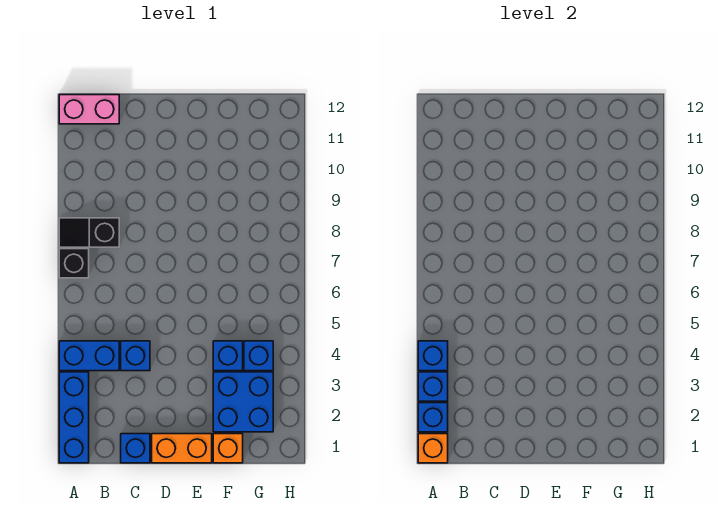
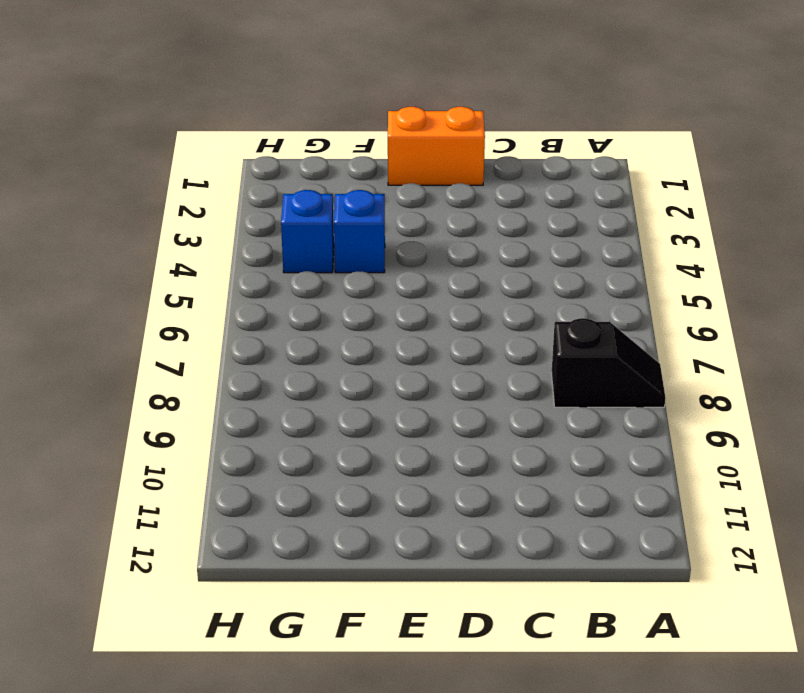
none -> blue 1x3 brick [59,372,89,463]
none -> blue 1x2 brick [59,341,119,371]
none -> black 1x1 brick [59,249,89,278]

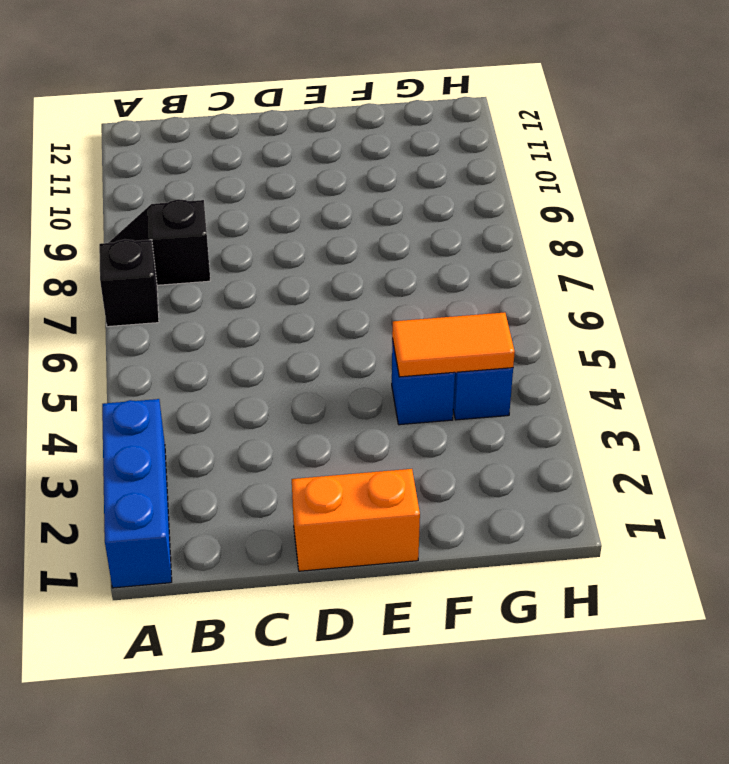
orange 1x2 tile [392,312,515,377] -> none
none -> blue 1x2 brick [59,341,119,371]
none -> pink 1x2 brick [59,95,119,124]
none -> blue 1x1 brick [121,434,150,463]

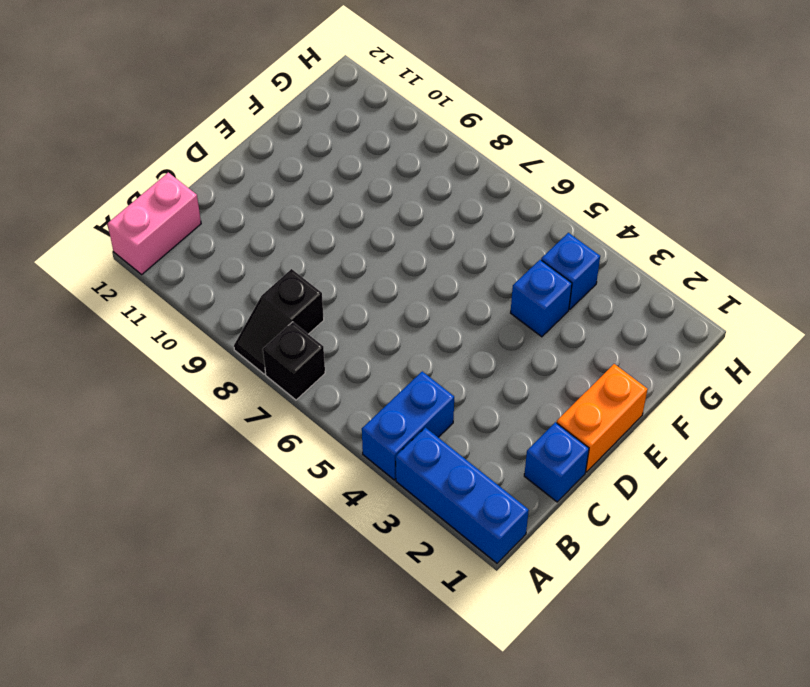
none -> blue 1x1 brick [121,341,150,371]
none -> orange 1x1 brick [213,434,243,463]
none -> blue 2x2 brick [213,372,273,432]

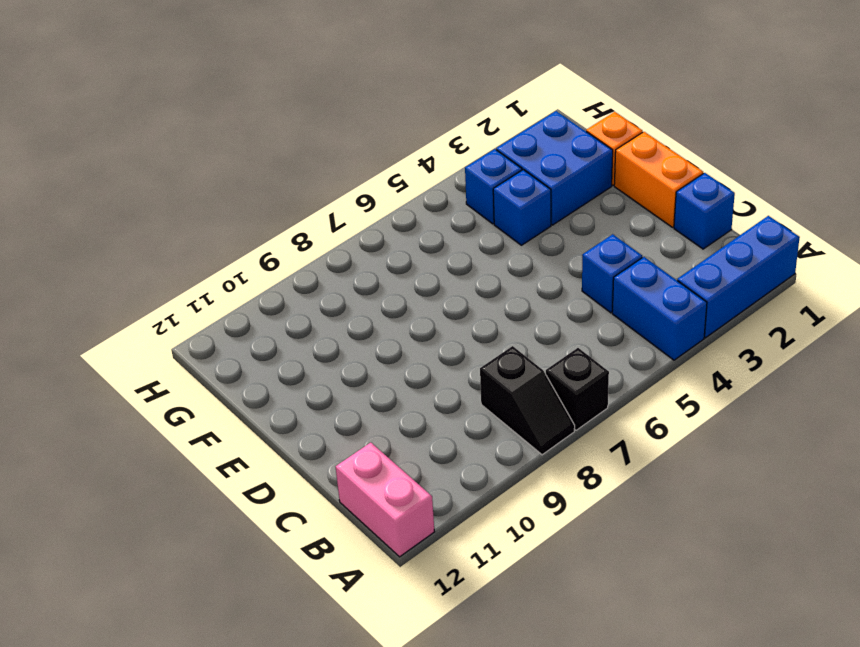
none -> orange 1x1 brick [418,434,448,463]
none -> blue 1x1 brick [418,403,448,432]
none -> blue 1x1 brick [418,372,448,401]

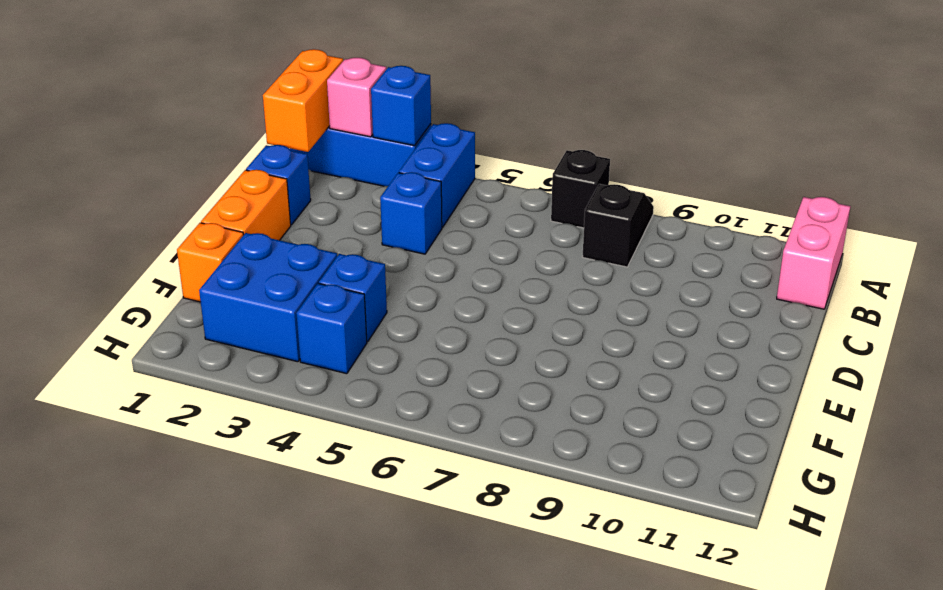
orange 1x2 brick [263,49,343,152] -> orange 1x1 brick [418,434,448,463]
pink 1x1 brick [327,58,386,137] -> blue 1x1 brick [418,403,448,432]
none -> blue 1x1 brick [418,341,448,371]

